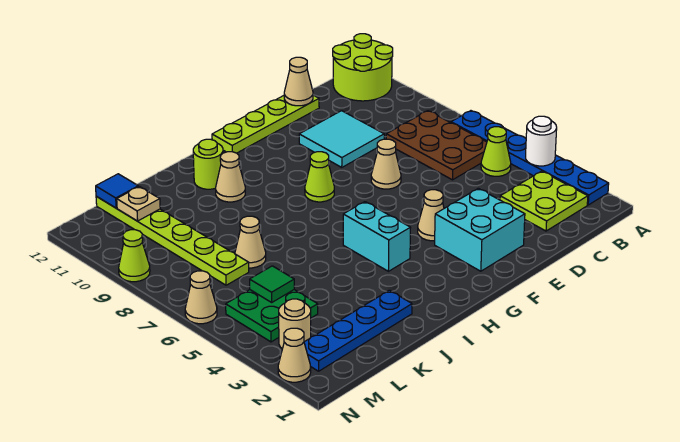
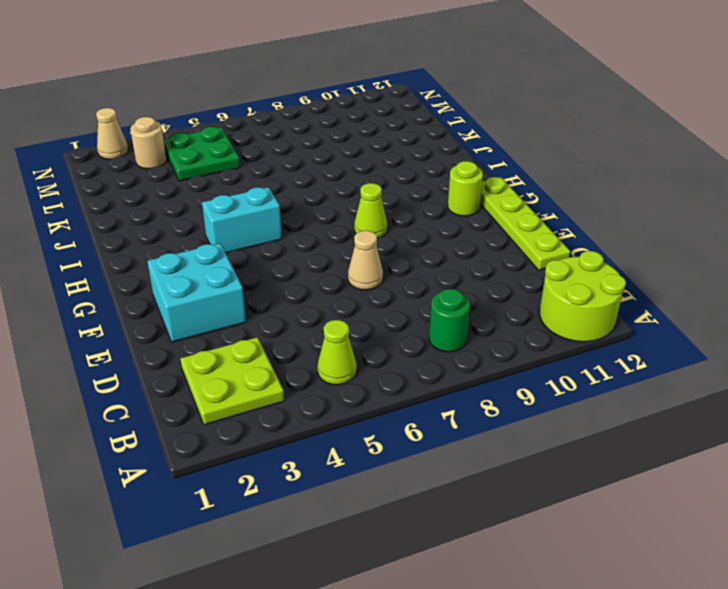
green 1x1 round brick [429,289,470,352] -> brown 2x3 plate [386,111,487,180]
lime 1x1 round brick [448,161,483,216] -> lime 1x1 round brick moved to [193,139,223,189]
none -> blue 1x6 plate [451,111,609,205]
none -> cyan 2x2 tile [299,111,384,167]
none -> tan 1x1 cone [418,190,444,241]

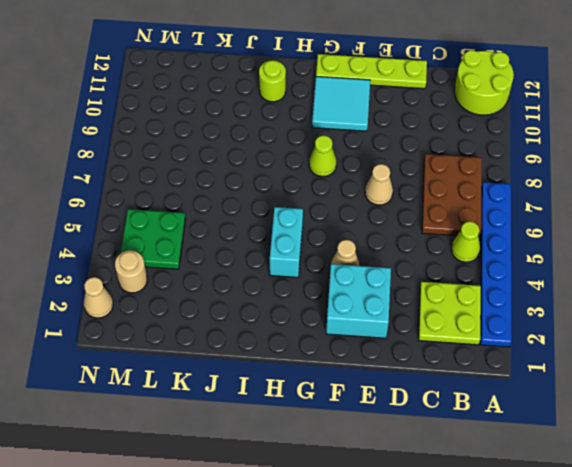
cyan 2x2 tile [312,77,370,131] -> cyan 2x2 tile moved to [299,111,384,167]
none -> tan 1x1 cone [216,152,245,202]
none -> blue 1x4 plate [304,290,412,371]
none -> tan 1x1 cone [235,216,266,268]

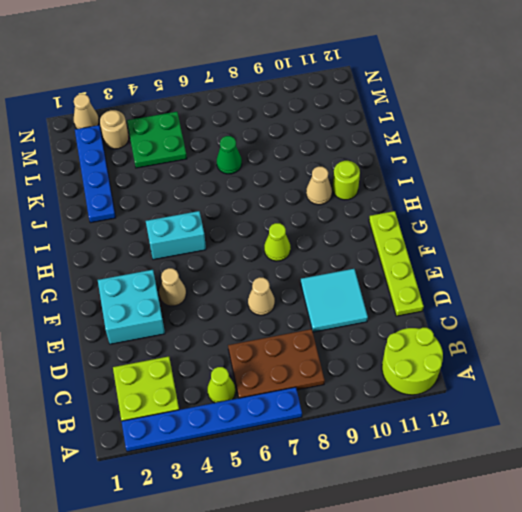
green 1x1 cone [217,136,242,174] -> tan 1x1 cone [235,216,266,268]
none -> lime 1x6 plate [96,196,249,285]
none -> tan 1x1 cone [185,271,217,324]
none -> lime 1x1 cone [119,230,150,282]

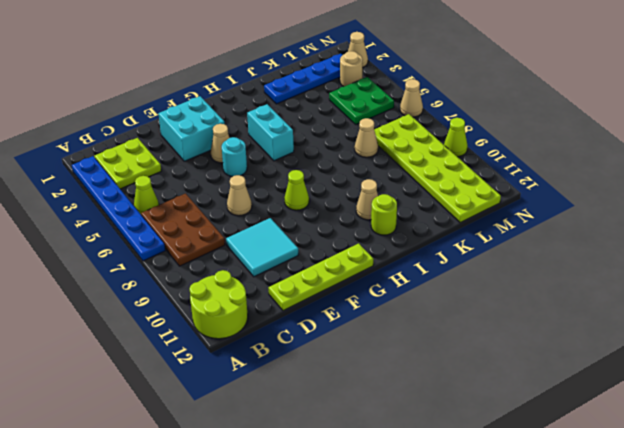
cyan 1x1 round brick [222,137,247,177] -> none
lime 2x6 plate [374,114,501,223] -> lime 1x6 plate [96,196,249,285]
none -> white 1x1 round brick [526,116,557,166]
none -> tan 1x1 cone [284,57,313,106]
none -> green 1x1 tile [250,266,294,302]

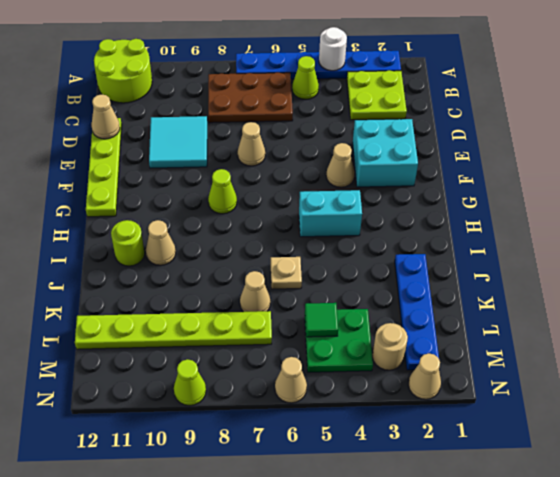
tan 1x1 plate [271,257,302,289] -> tan 1x1 plate moved to [117,187,160,221]
none -> blue 1x1 tile [96,174,138,208]

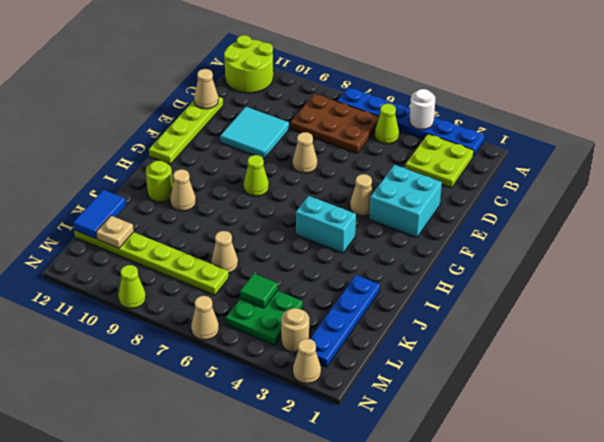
blue 1x2 tile [73,190,126,239] -> blue 1x1 tile [96,174,138,208]

